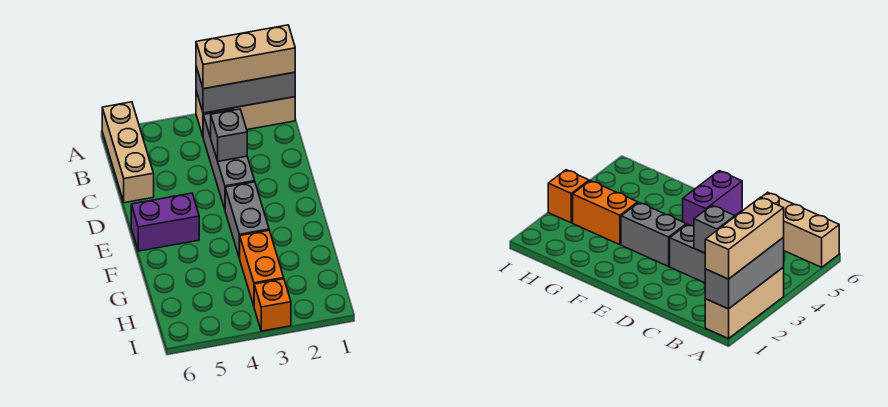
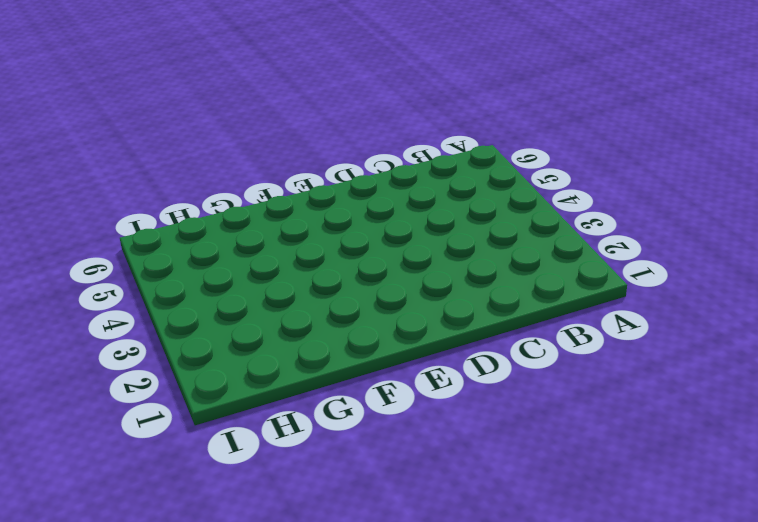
none -> tan 1x3 brick [196,91,295,136]
none -> tan 1x3 brick [102,102,154,203]

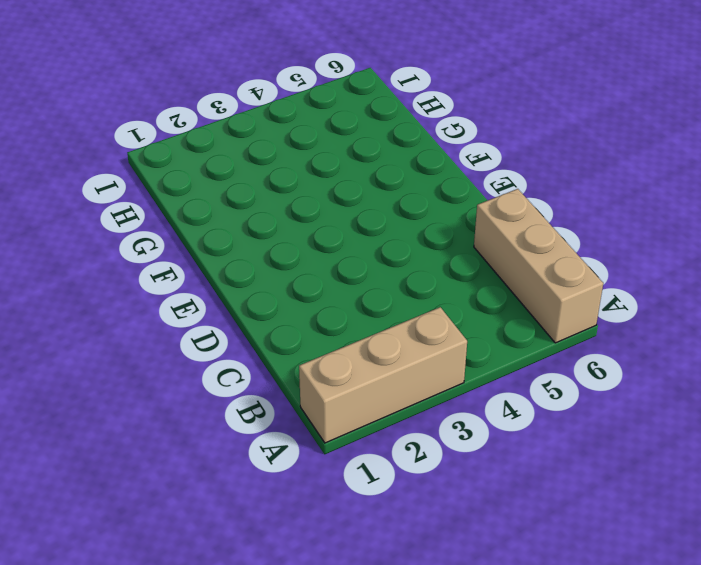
none -> grey 1x3 brick [203,109,255,209]
none -> grey 1x2 brick [225,182,269,258]

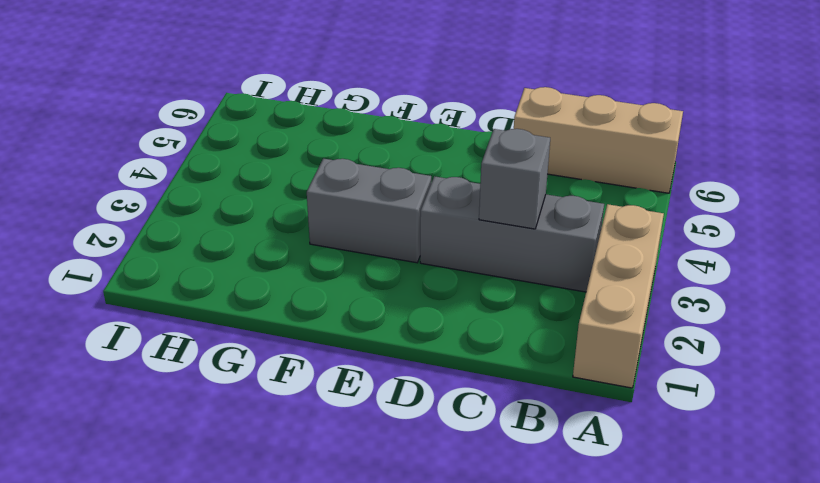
none -> purple 1x2 brick [131,193,199,251]
none -> orange 1x2 brick [240,230,284,306]

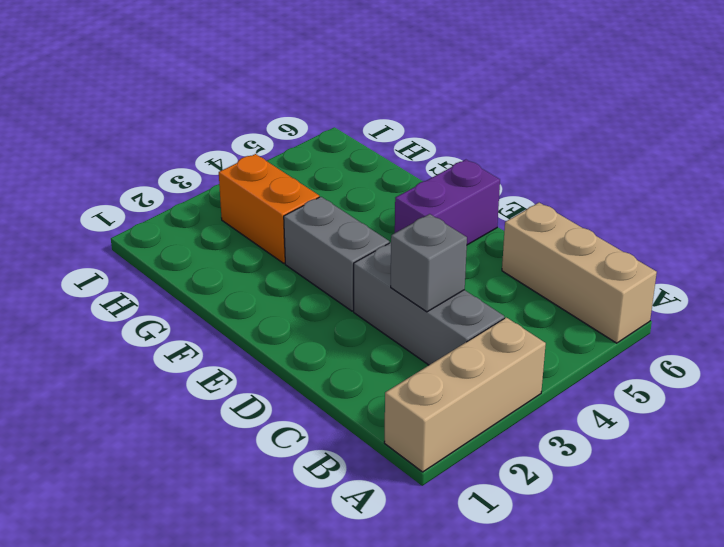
none -> orange 1x1 brick [254,279,291,331]
none -> grey 1x3 brick [196,67,295,113]

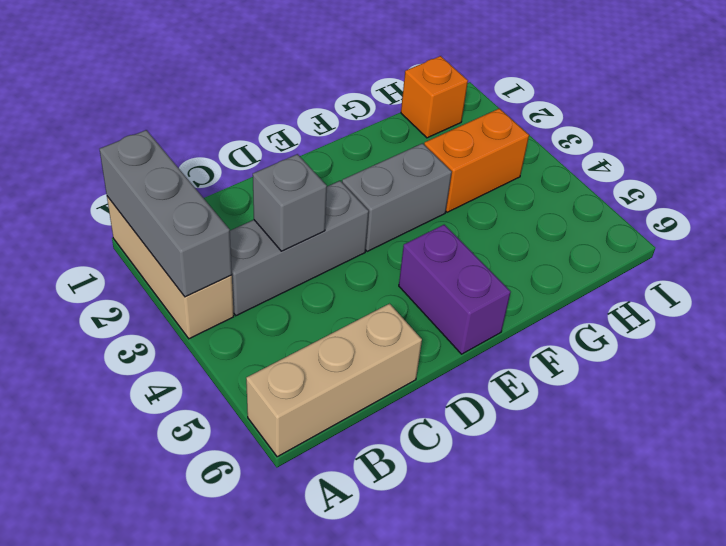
orange 1x1 brick [401,56,468,138] -> orange 1x1 brick moved to [254,279,291,331]
none -> tan 1x3 brick [196,25,295,89]

